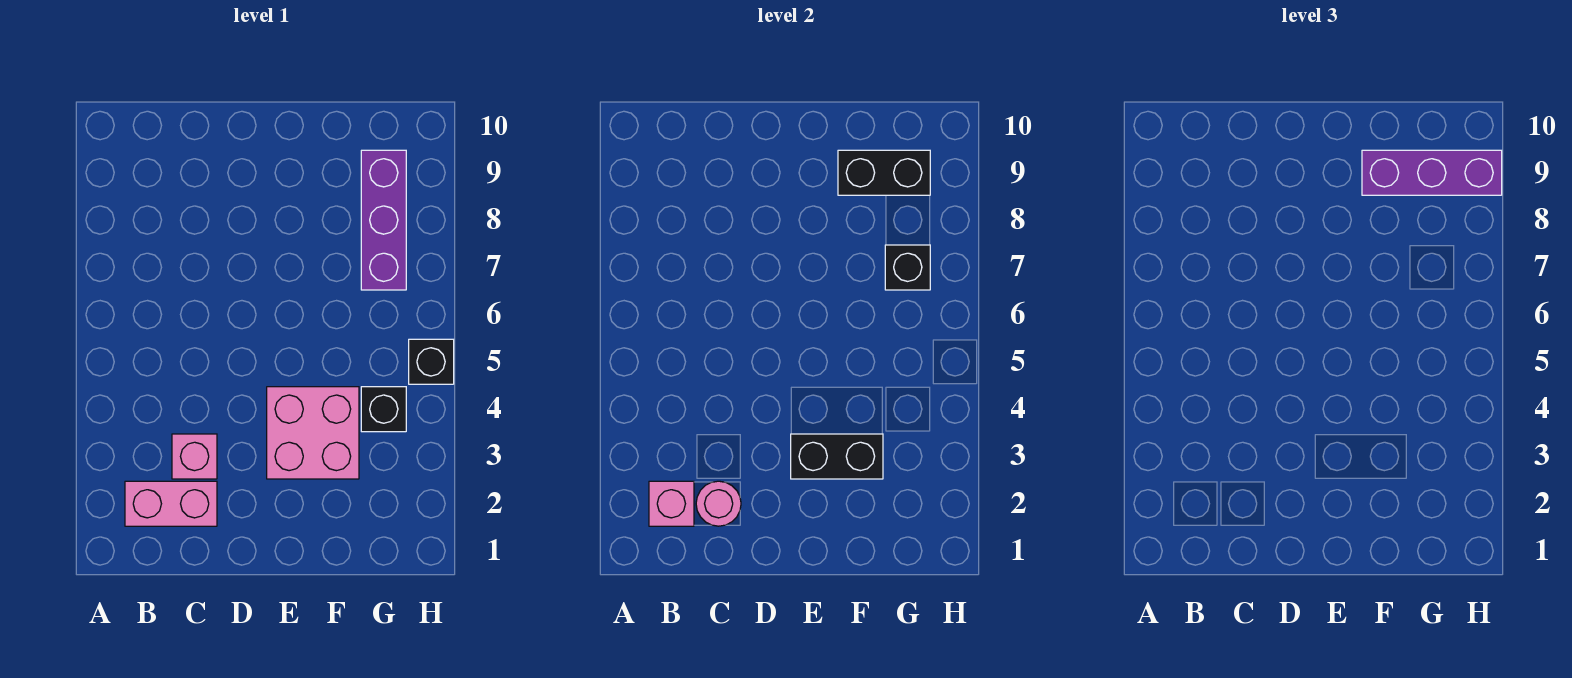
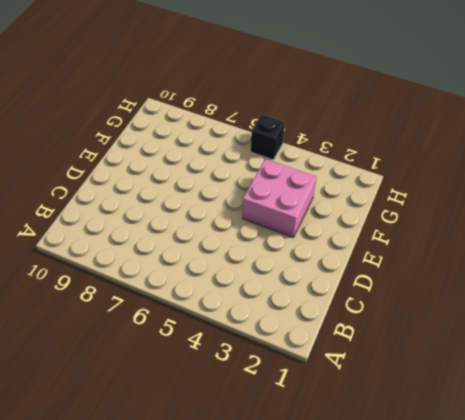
none -> pink 1x2 brick [125,481,217,526]
none -> pink 1x1 brick [172,434,217,479]
none -> black 1x1 brick [361,387,406,432]

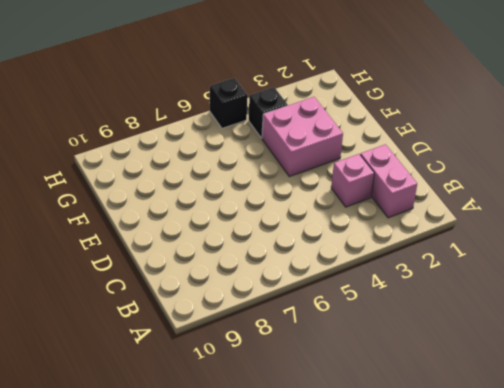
none -> purple 1x3 brick [361,150,406,290]
none -> pink 1x1 brick [649,481,694,526]
none -> pink 1x1 round brick [696,481,741,526]

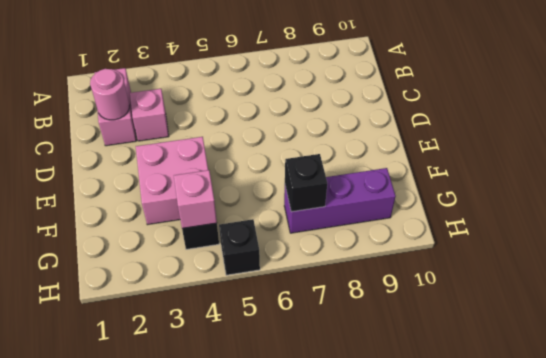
pink 1x1 brick [174,170,217,228] -> pink 1x1 brick moved to [649,481,694,526]
none -> black 1x2 brick [791,434,883,479]
none -> black 1x2 brick [838,150,930,195]
none -> purple 1x3 brick [1362,150,1502,195]

